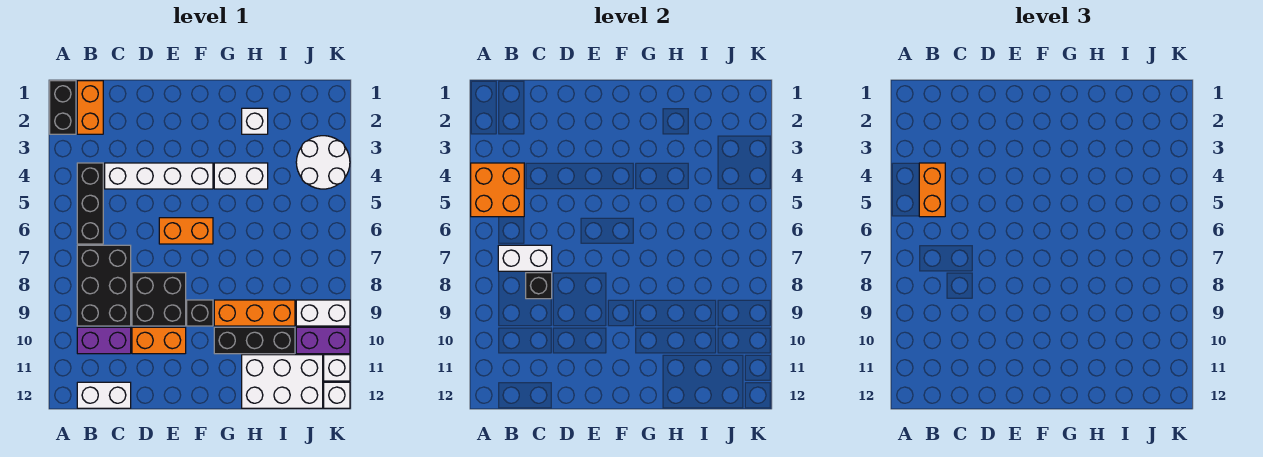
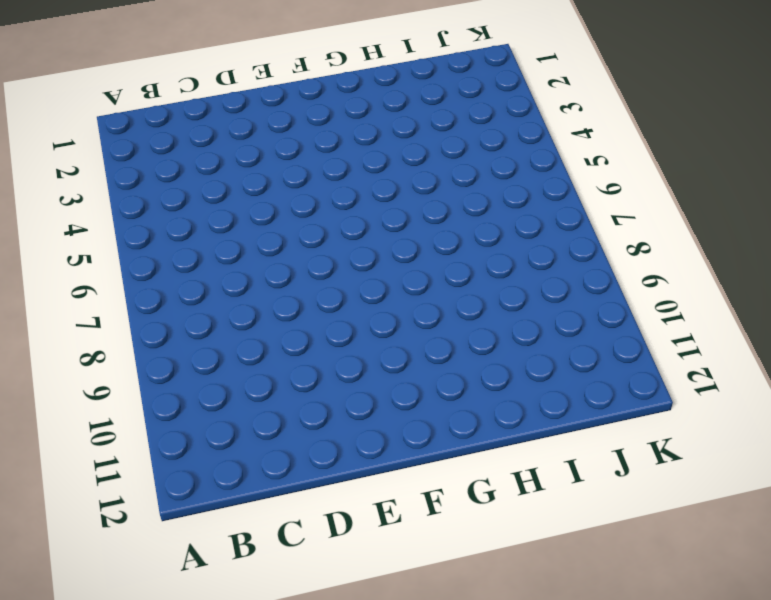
none -> black 1x2 brick [50,81,76,134]
none -> orange 1x2 brick [77,81,103,134]
none -> black 1x3 brick [77,163,103,244]

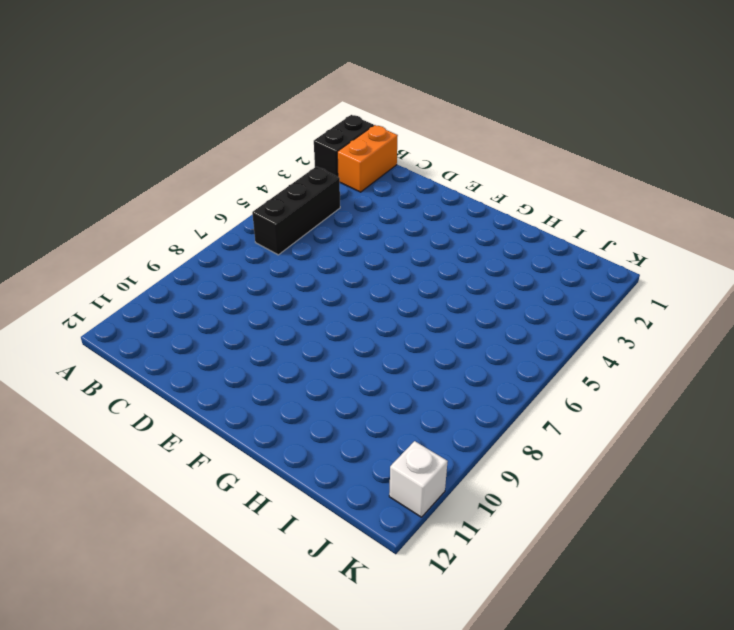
none -> black 2x3 brick [77,245,131,326]
none -> purple 1x2 brick [77,327,131,354]
none -> white 1x2 brick [77,382,131,408]

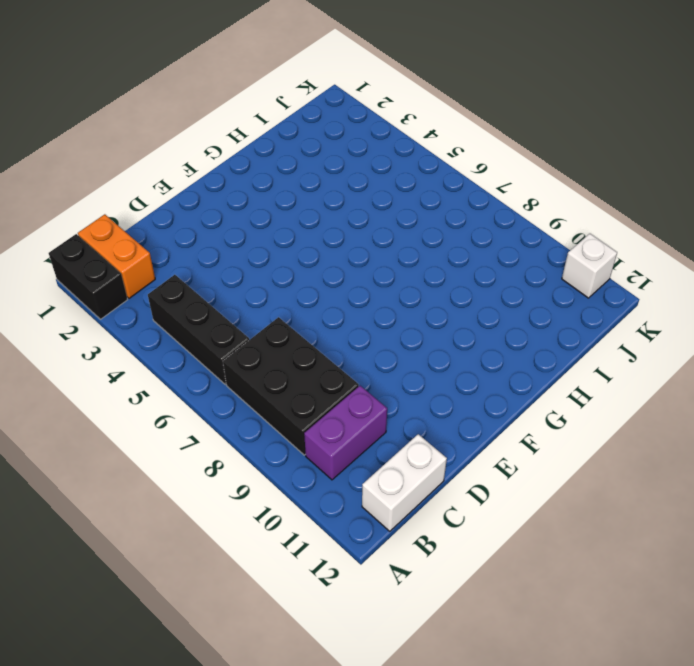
none -> white 1x4 brick [105,163,213,189]
none -> black 2x2 brick [132,273,186,326]
none -> orange 1x2 brick [132,327,186,354]

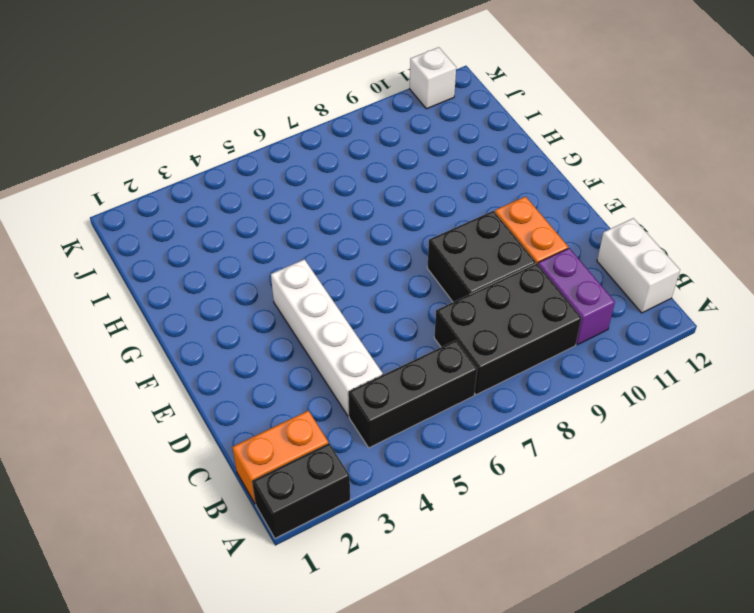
none -> orange 1x2 brick [159,218,213,244]
none -> black 1x1 brick [187,300,213,326]
none -> white 1x2 brick [214,163,268,189]

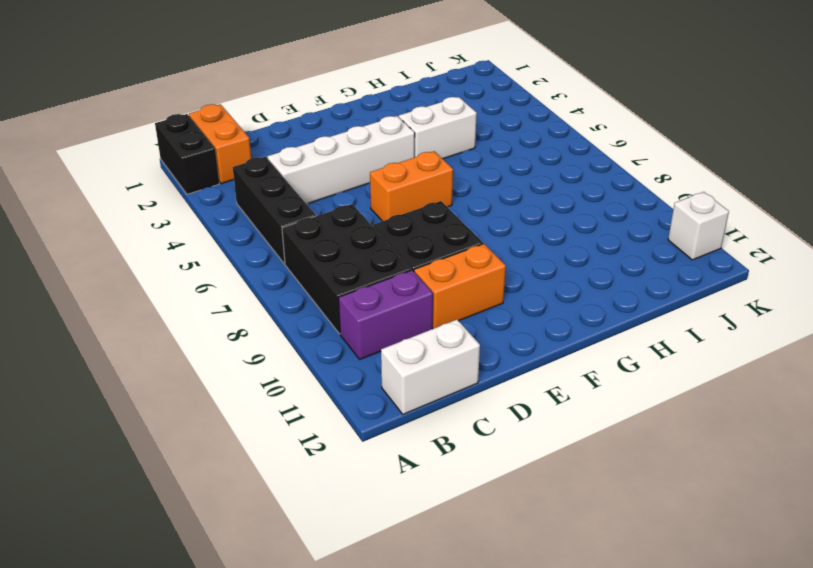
none -> black 1x1 brick [187,300,213,326]
none -> orange 1x3 brick [214,300,295,326]
none -> black 1x3 brick [214,327,295,354]

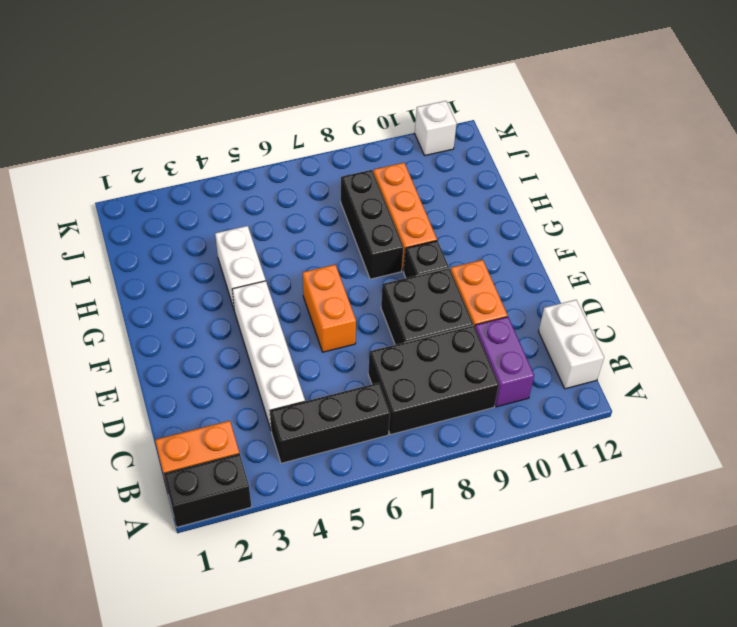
black 1x3 brick [341,170,403,279] -> black 1x3 brick moved to [214,327,295,354]
none -> white 1x1 brick [242,108,268,134]
none -> white 2x3 brick [242,355,323,408]
none -> white 2x2 round brick [296,136,350,189]

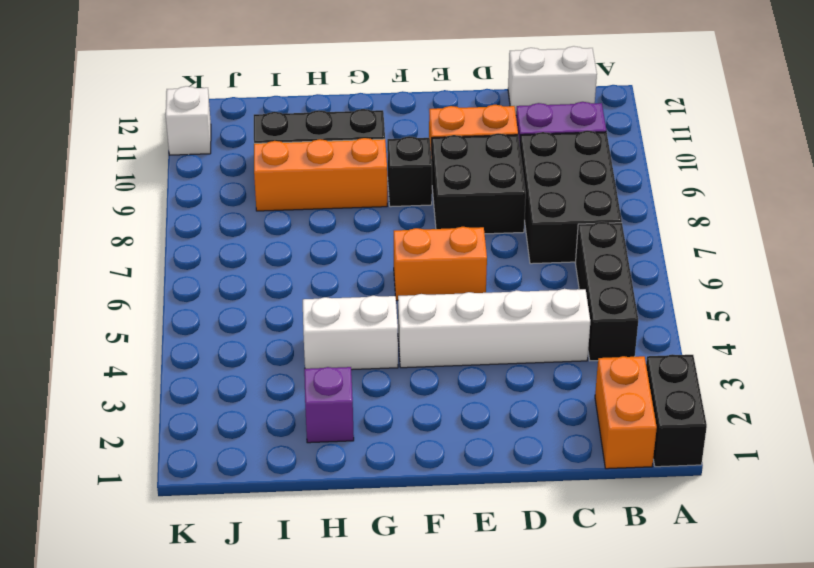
purple 1x1 brick [304,367,354,443] -> white 1x1 brick [242,108,268,134]
none -> white 2x3 brick [242,355,323,408]
none -> white 2x2 round brick [296,136,350,189]
none -> white 1x2 brick [296,300,350,326]

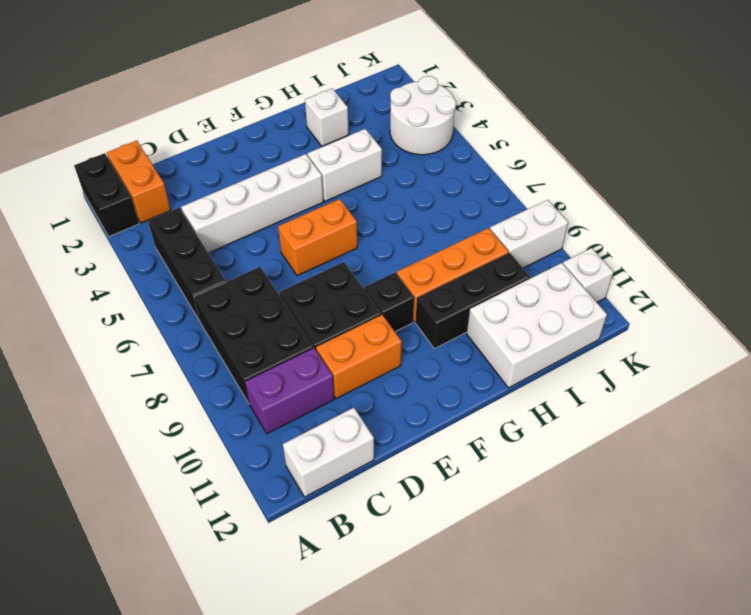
none -> purple 1x2 brick [296,327,350,354]
none -> white 1x1 brick [324,382,350,408]
none -> orange 2x2 brick [471,163,524,217]

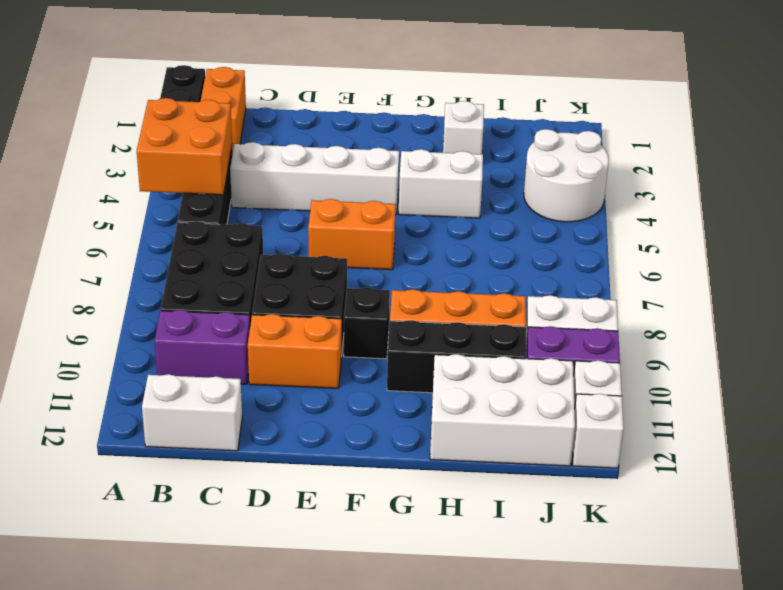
none -> white 1x2 brick [498,245,552,271]
none -> black 1x1 brick [526,273,552,299]
none -> orange 1x2 brick [919,163,945,217]

